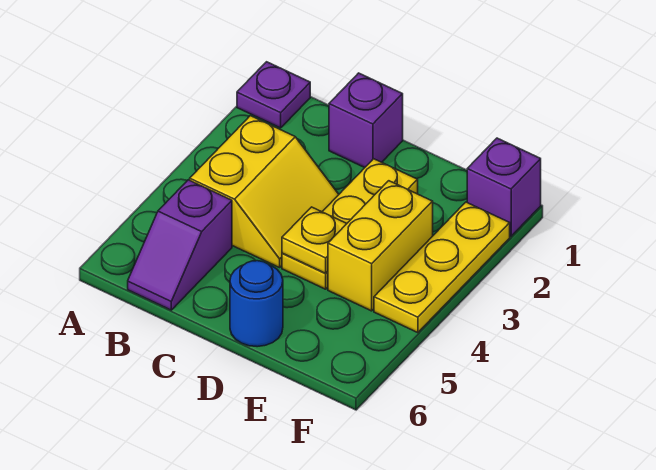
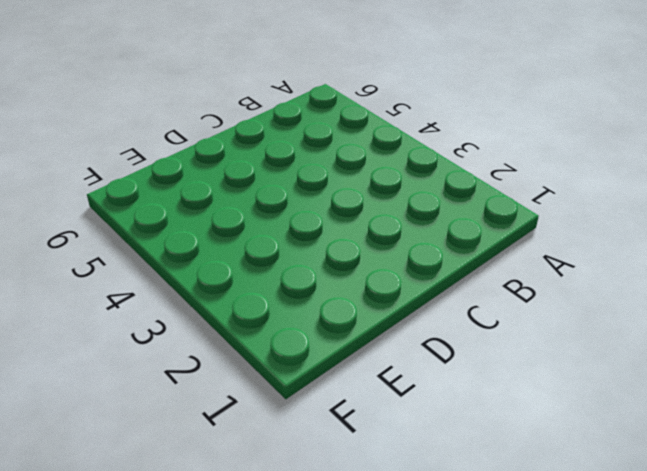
none -> purple 1x1 plate [237,62,310,128]
none -> yellow 2x2 slope [190,116,339,268]

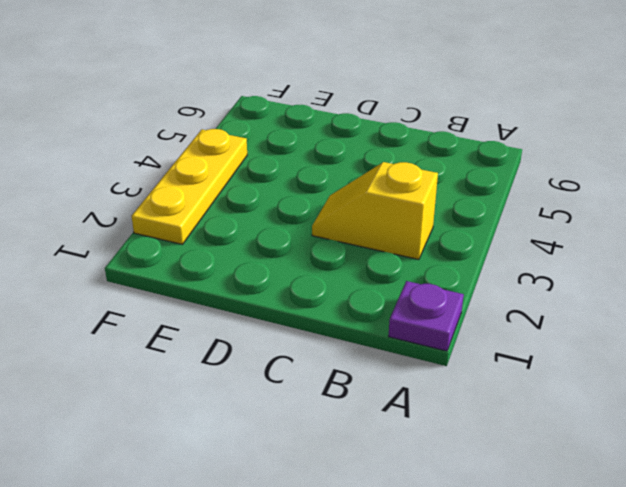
yellow 1x2 slope [312,162,438,260] -> yellow 2x2 slope [190,116,339,268]
none -> purple 1x2 slope [128,180,232,310]
none -> purple 1x1 brick [329,73,403,168]

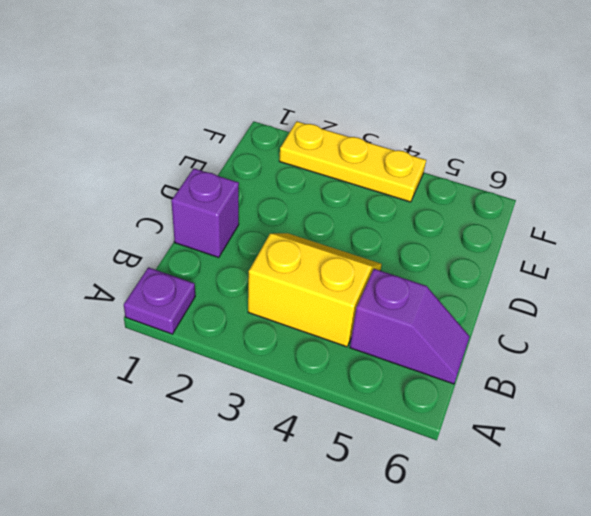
none -> yellow 1x3 plate [282,159,418,289]
none -> blue 1x1 round brick [230,261,283,347]

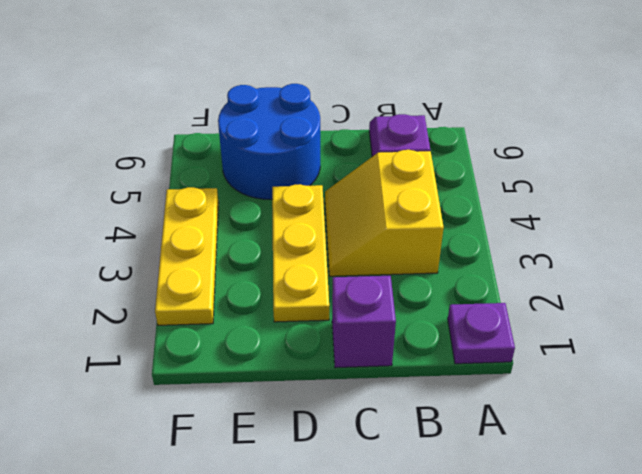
blue 2x2 round brick [218,84,320,199] -> blue 1x1 round brick [230,261,283,347]
none -> yellow 1x2 brick [328,181,433,311]
none -> purple 1x1 brick [467,138,541,236]

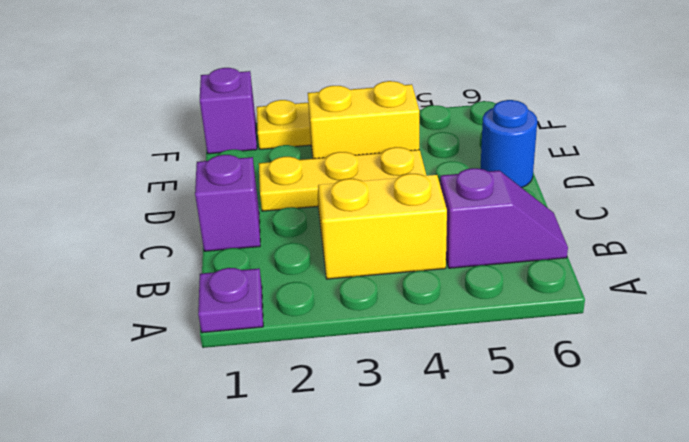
none -> yellow 1x1 plate [282,207,347,273]

